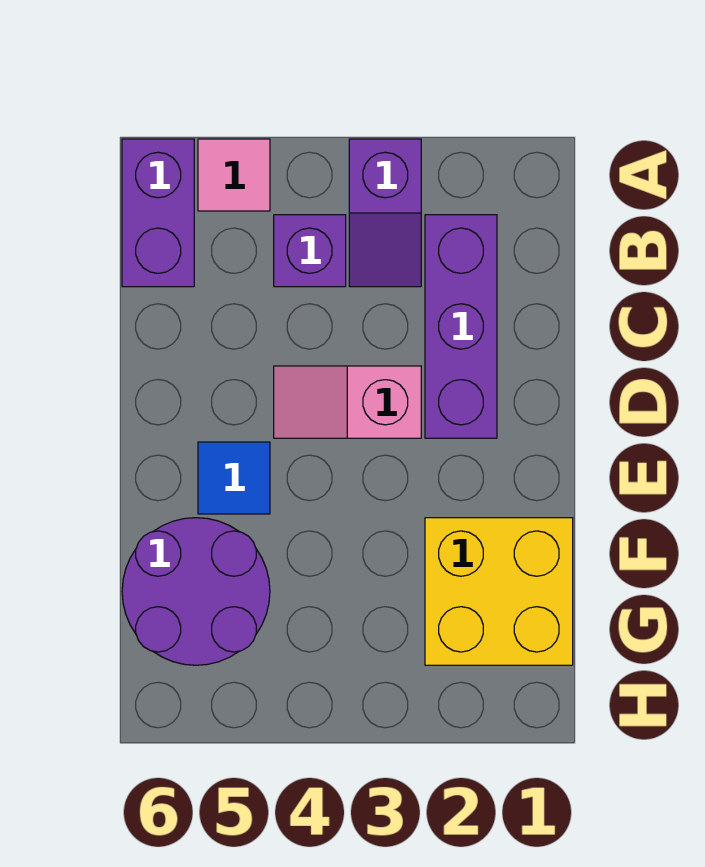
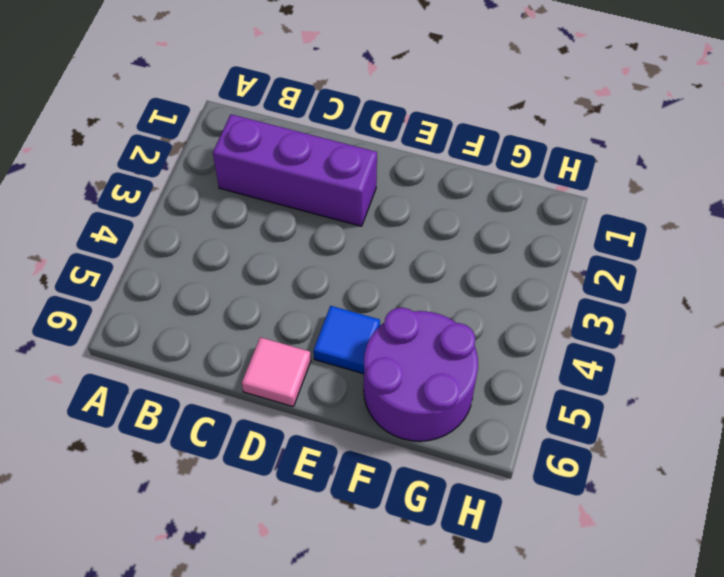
pink 1x1 tile [242,337,311,407] -> pink 1x1 tile moved to [198,139,270,211]
none -> purple 1x2 slope [349,139,421,287]
none -> purple 1x2 brick [122,139,194,287]

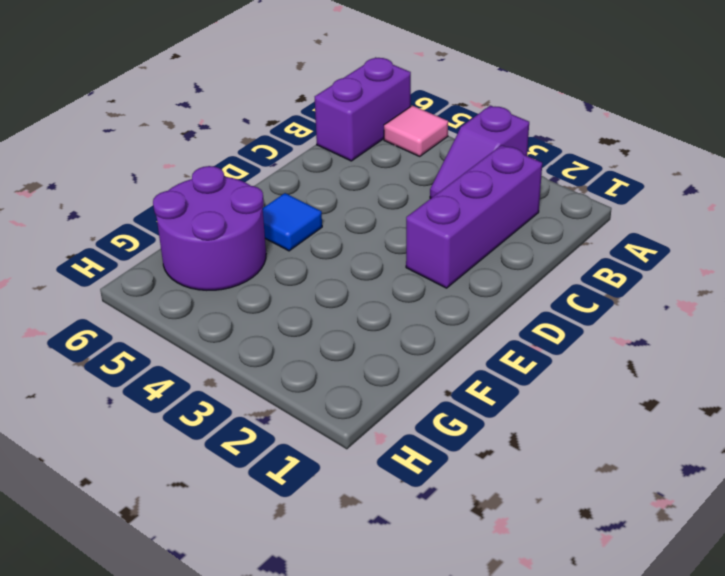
none -> purple 1x1 brick [274,215,346,287]
none -> pink 1x2 slope [274,366,421,438]

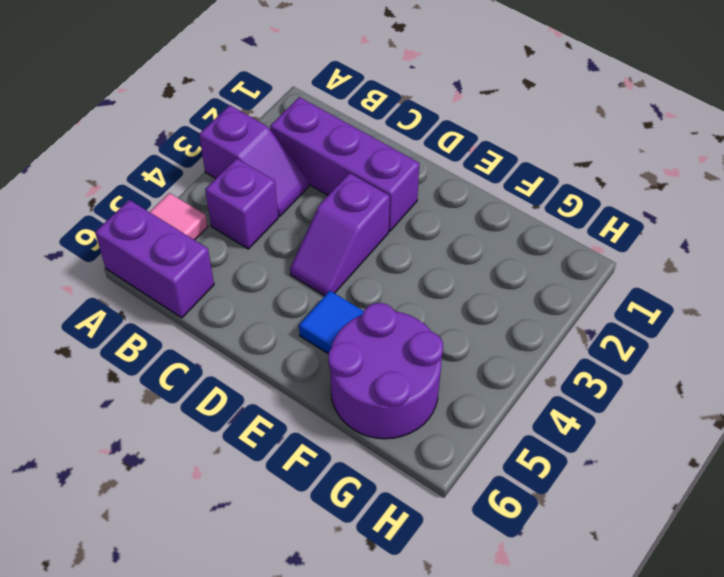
purple 1x2 slope [290,173,390,296] -> pink 1x2 slope [274,366,421,438]
none -> yellow 2x2 brick [425,518,573,665]

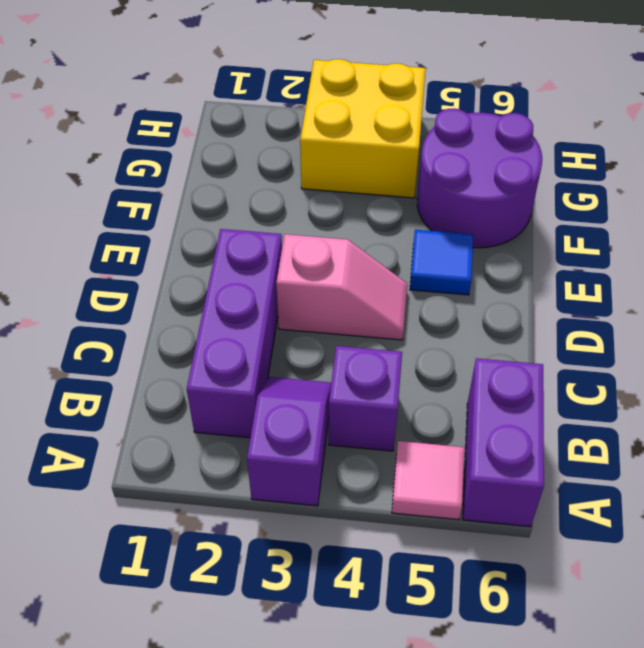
yellow 2x2 brick [300,59,426,198] -> yellow 2x2 brick moved to [425,518,573,665]

